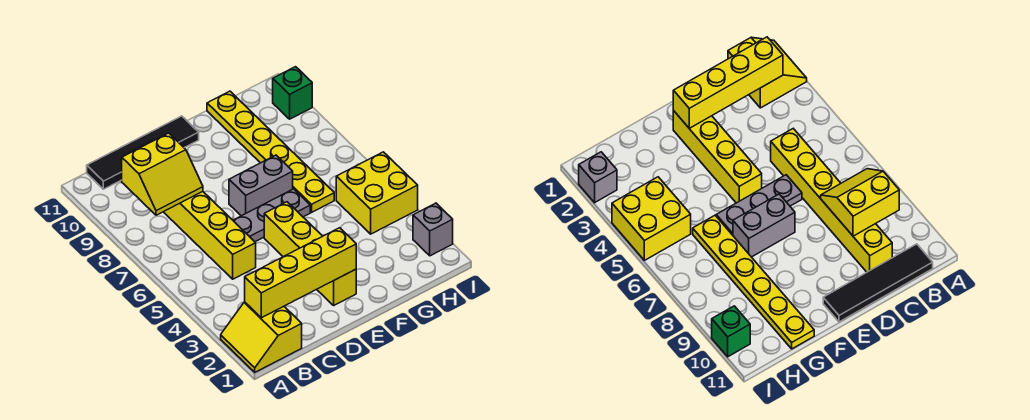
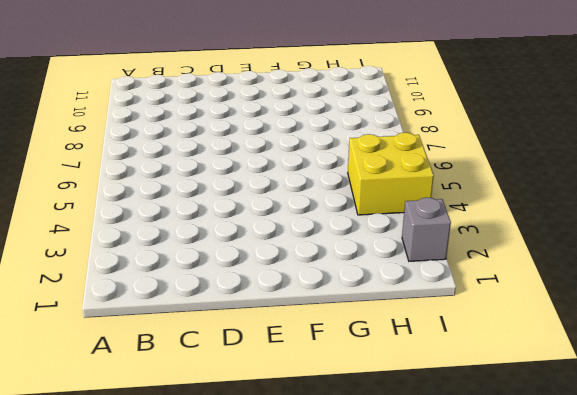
none -> yellow 2x2 slope [221,302,302,372]
none -> black 1x4 tile [87,116,199,189]
none -> yellow 1x6 brick [128,141,256,279]

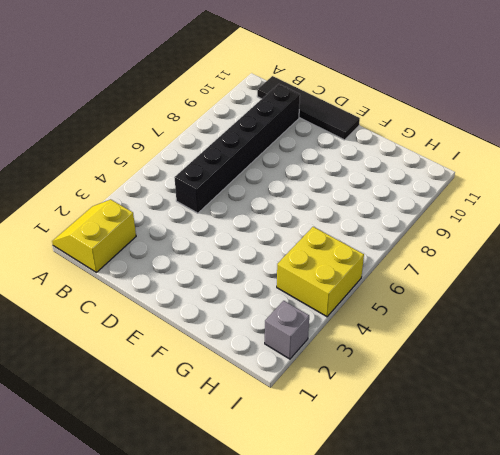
black 1x6 brick [174,84,300,213] -> yellow 1x6 brick [128,141,256,279]
none -> grey 1x3 plate [233,189,310,242]
none -> yellow 1x4 brick [264,202,356,305]
none -> grey 1x2 brick [229,155,293,216]

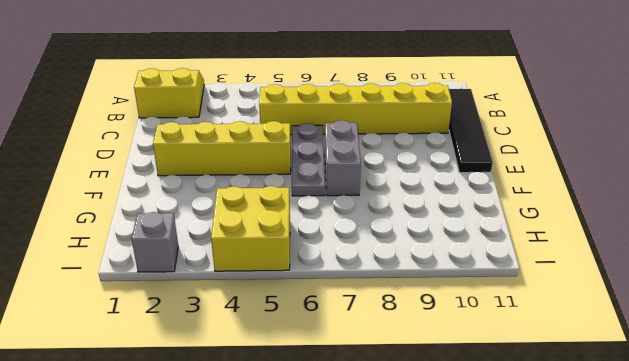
none -> yellow 1x6 plate [207,91,334,212]
none -> green 1x1 brick [273,67,312,119]
none -> yellow 1x4 brick [245,228,356,318]

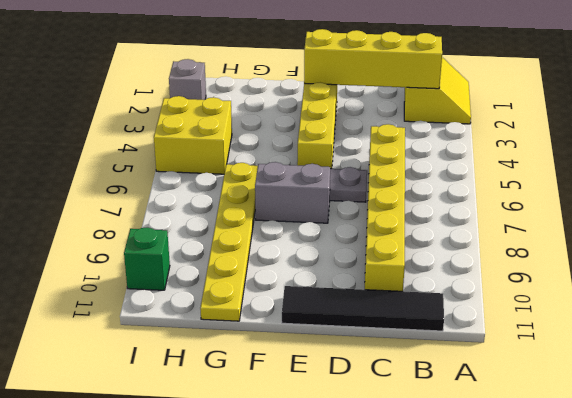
none -> yellow 2x2 slope [122,133,203,215]

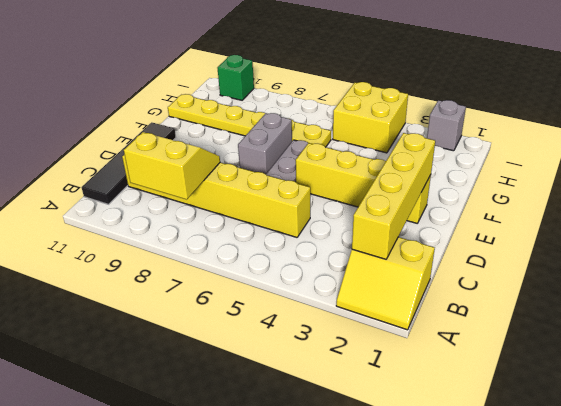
yellow 2x2 slope [124,132,220,199] -> yellow 2x2 slope turned to [122,133,203,215]

